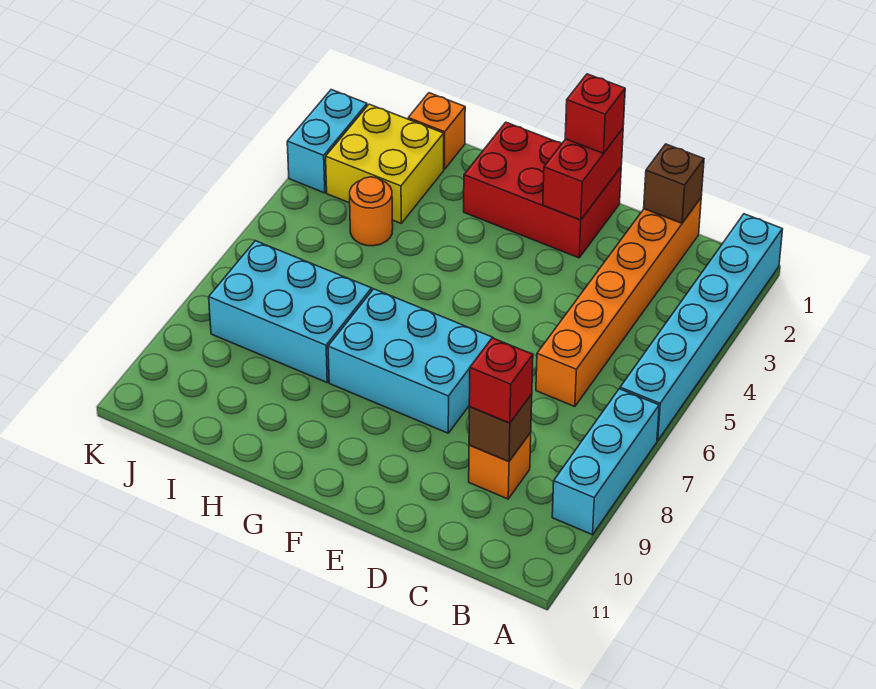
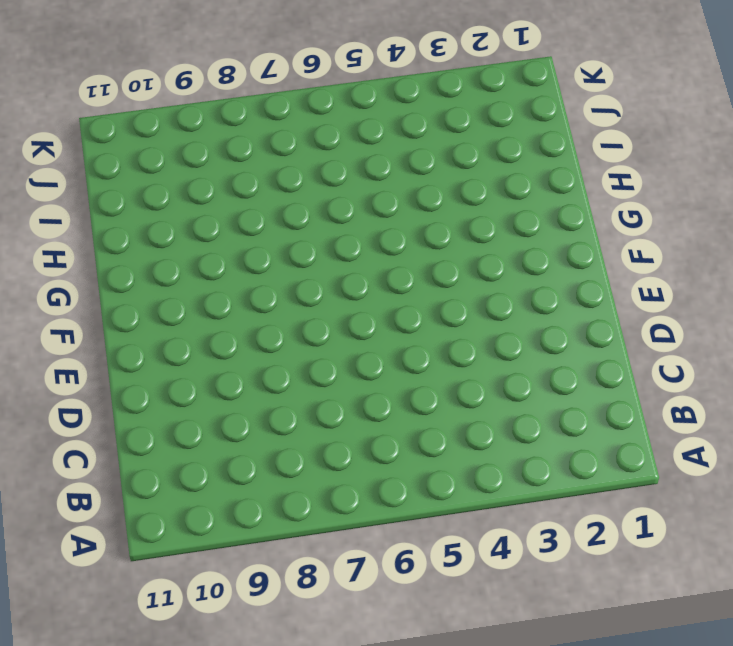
none -> cyan 1x6 brick [620,214,783,441]
none -> cyan 1x3 brick [552,389,659,535]
none -> orange 1x6 brick [536,198,701,407]

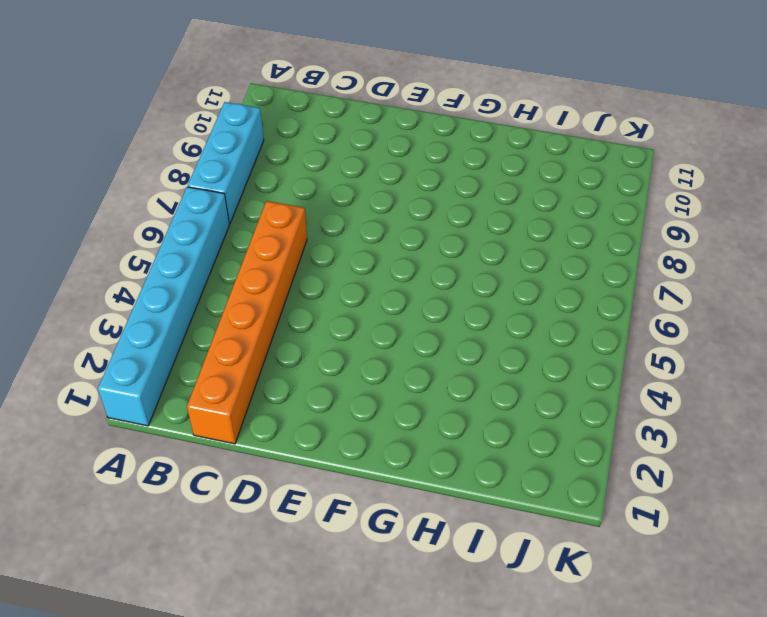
none -> orange 1x1 brick [469,433,531,499]
none -> red 2x3 brick [464,122,621,258]
none -> cyan 2x3 brick [328,289,493,433]

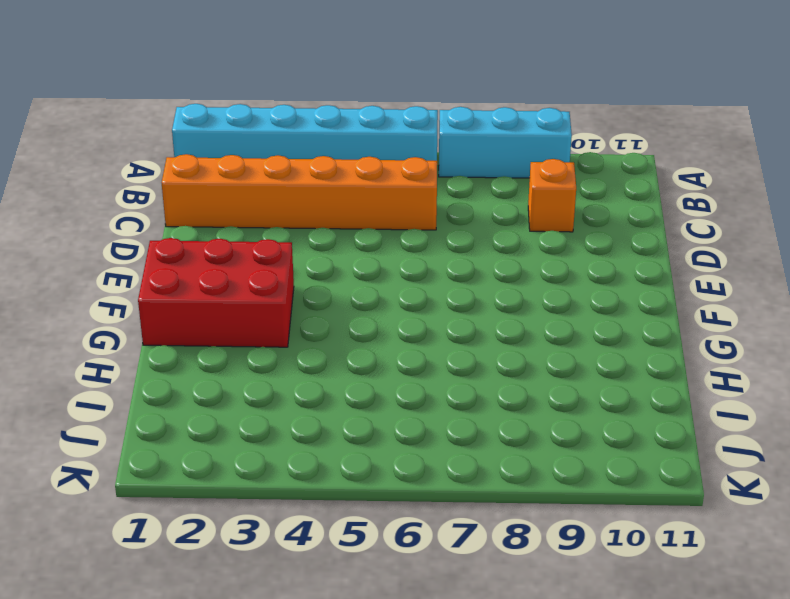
red 2x3 brick [138,238,294,347] -> red 2x3 brick turned to [464,122,621,258]
none -> cyan 2x3 brick [328,289,493,433]
none -> cyan 2x3 brick [209,241,372,382]
none -> orange 1x1 brick [408,93,465,169]

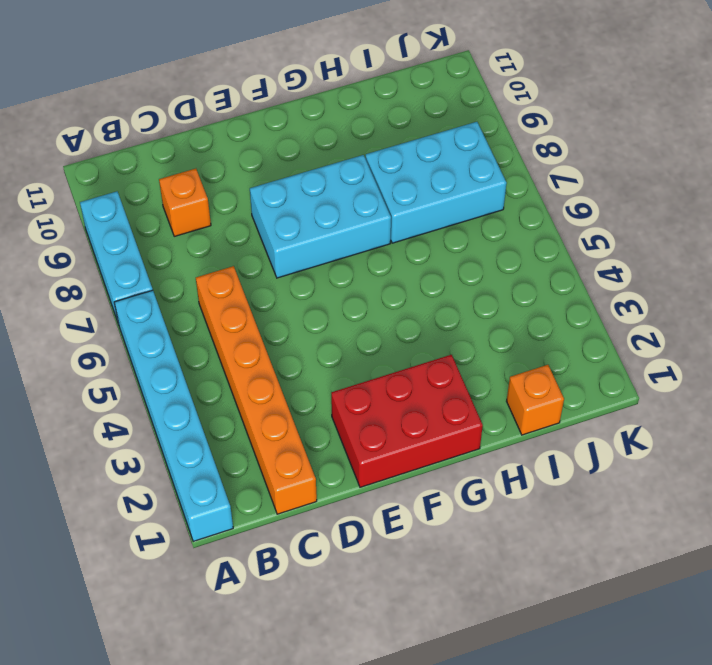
none -> yellow 2x2 brick [326,104,444,223]
none -> orange 1x1 round brick [350,177,393,246]
none -> cyan 1x2 brick [287,90,367,193]

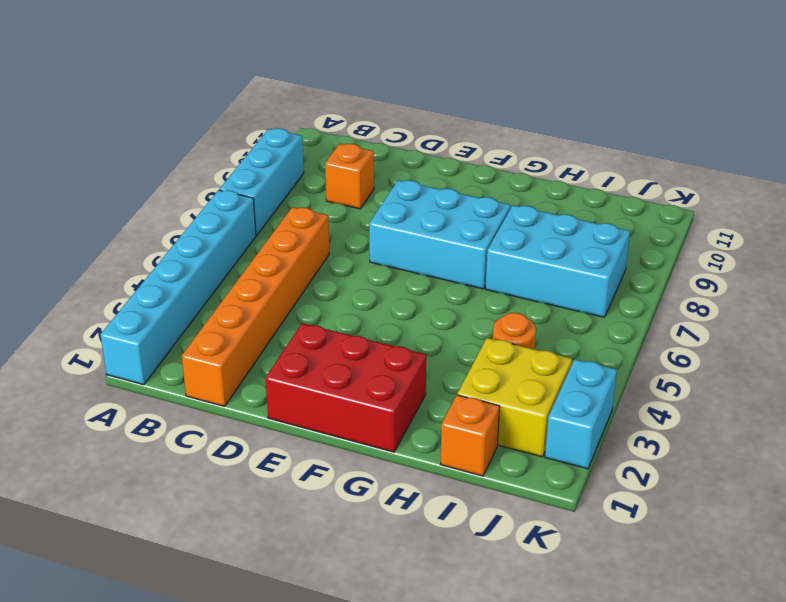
none -> brown 1x1 brick [644,144,704,223]
none -> brown 1x1 brick [469,394,532,462]
none -> red 1x2 brick [543,129,623,220]

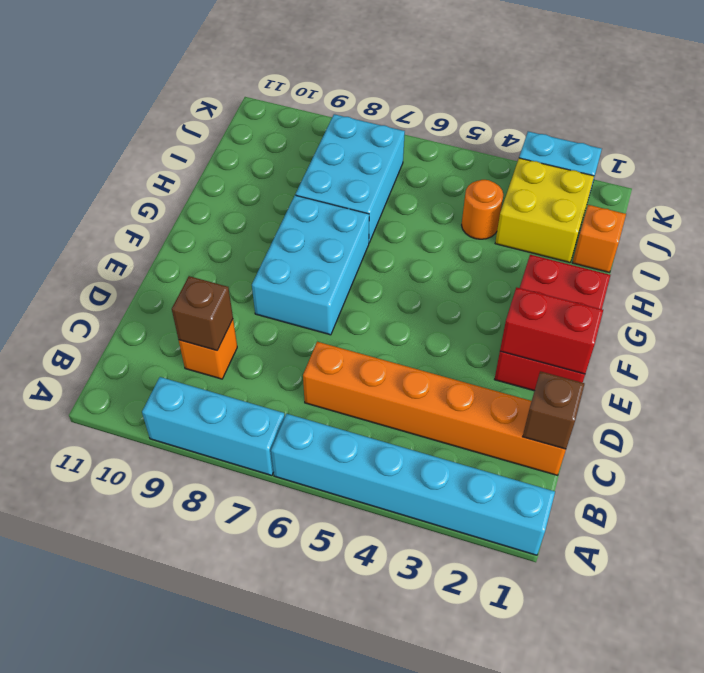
none -> red 1x1 brick [469,338,533,423]
none -> red 1x1 brick [565,74,625,153]

